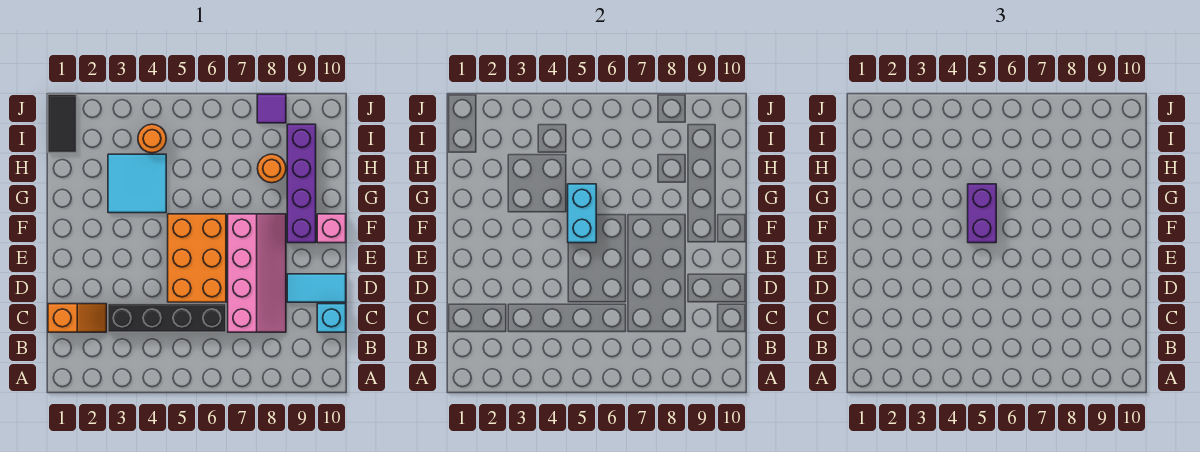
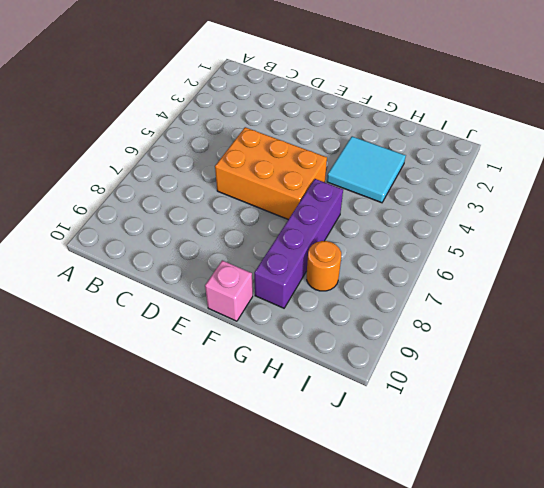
purple 1x4 brick [254,179,343,308] -> purple 1x4 brick turned to [287,124,316,243]
none -> orange 1x2 slope [48,304,107,332]
none -> black 1x4 brick [108,304,226,332]
none -> pink 2x4 slope [228,214,286,332]

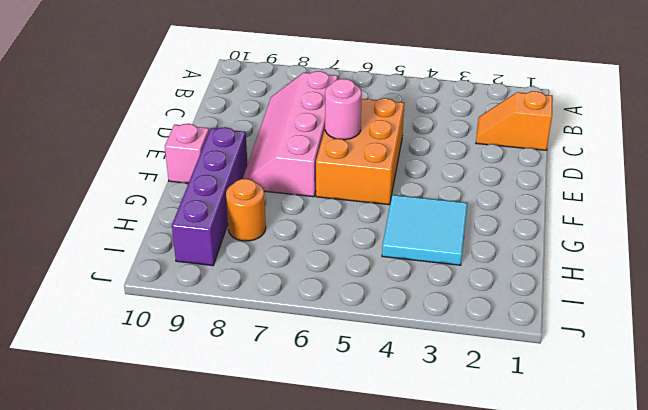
pink 1x1 round brick [325,79,362,140] -> none
none -> black 1x4 brick [108,304,226,332]
none -> cyan 1x1 brick [317,304,346,332]
none -> cyan 1x2 tile [287,274,346,302]

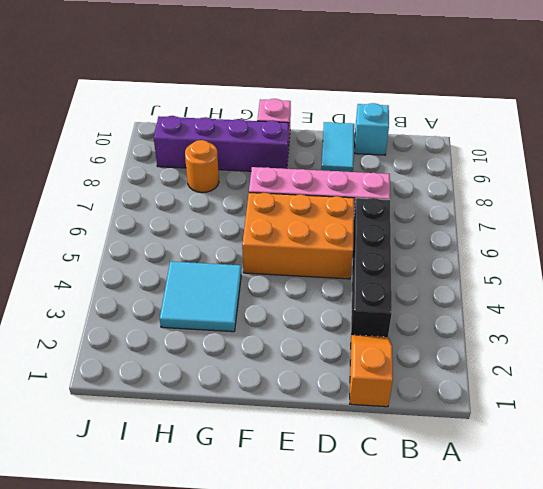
none -> black 1x2 tile [48,94,77,153]
none -> orange 1x1 round brick [138,124,166,153]
none -> purple 1x1 tile [257,94,286,123]

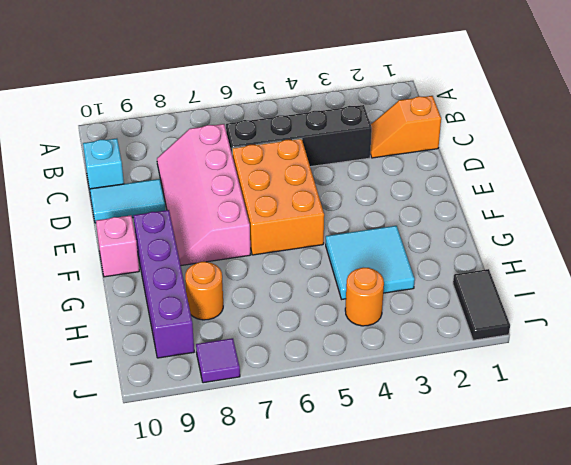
none -> cyan 1x2 brick [568,184,596,243]
none -> purple 1x2 brick [968,184,996,243]

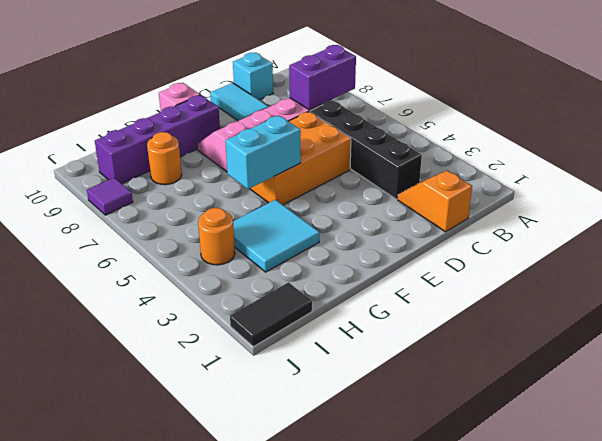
purple 1x2 brick [289,45,356,110] -> purple 1x2 brick moved to [968,184,996,243]

